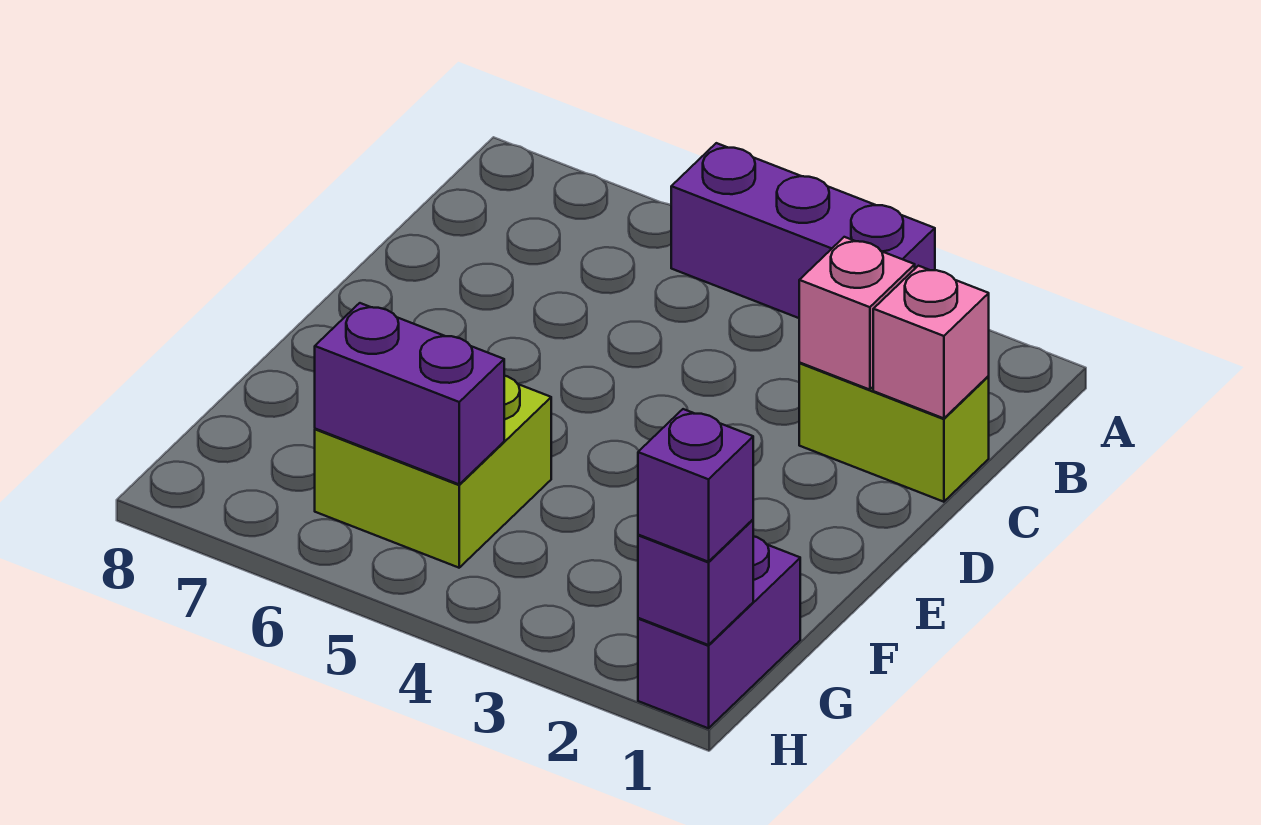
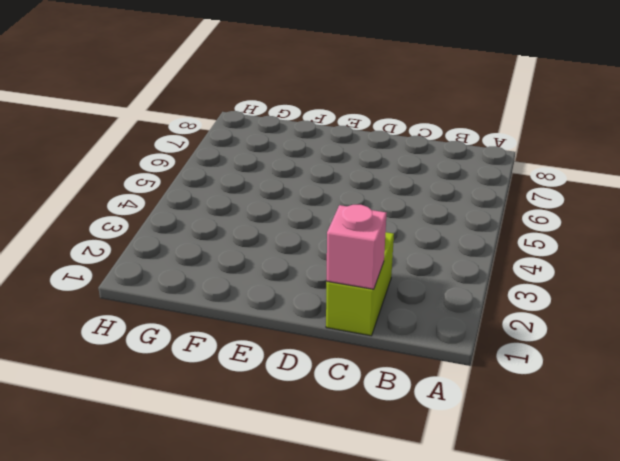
none -> purple 1x3 brick [671,143,935,318]
none -> lime 2x2 brick [315,376,551,568]

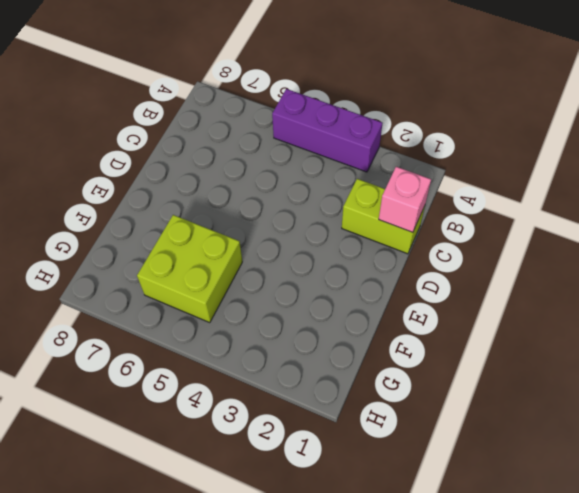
none -> purple 1x2 brick [638,536,800,728]
none -> pink 1x1 brick [799,237,915,390]

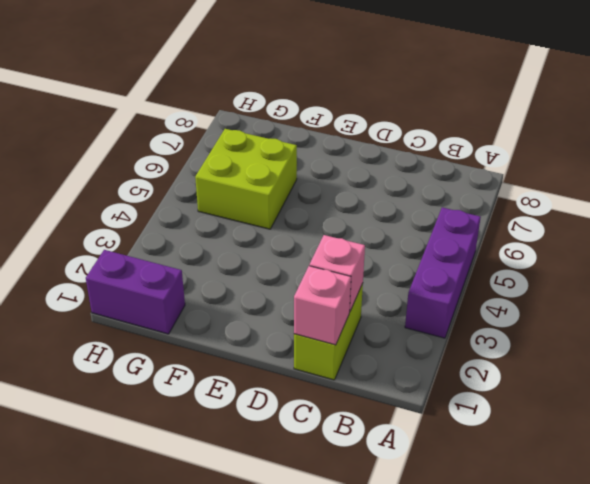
none -> purple 1x2 brick [315,303,504,484]
none -> purple 1x1 brick [638,520,753,645]

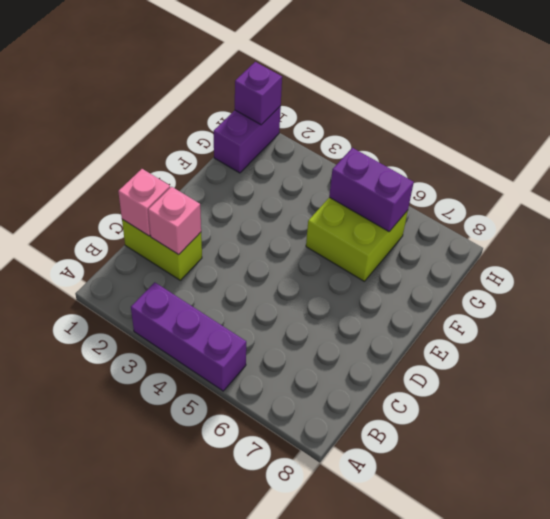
none -> purple 1x1 brick [638,409,753,562]

